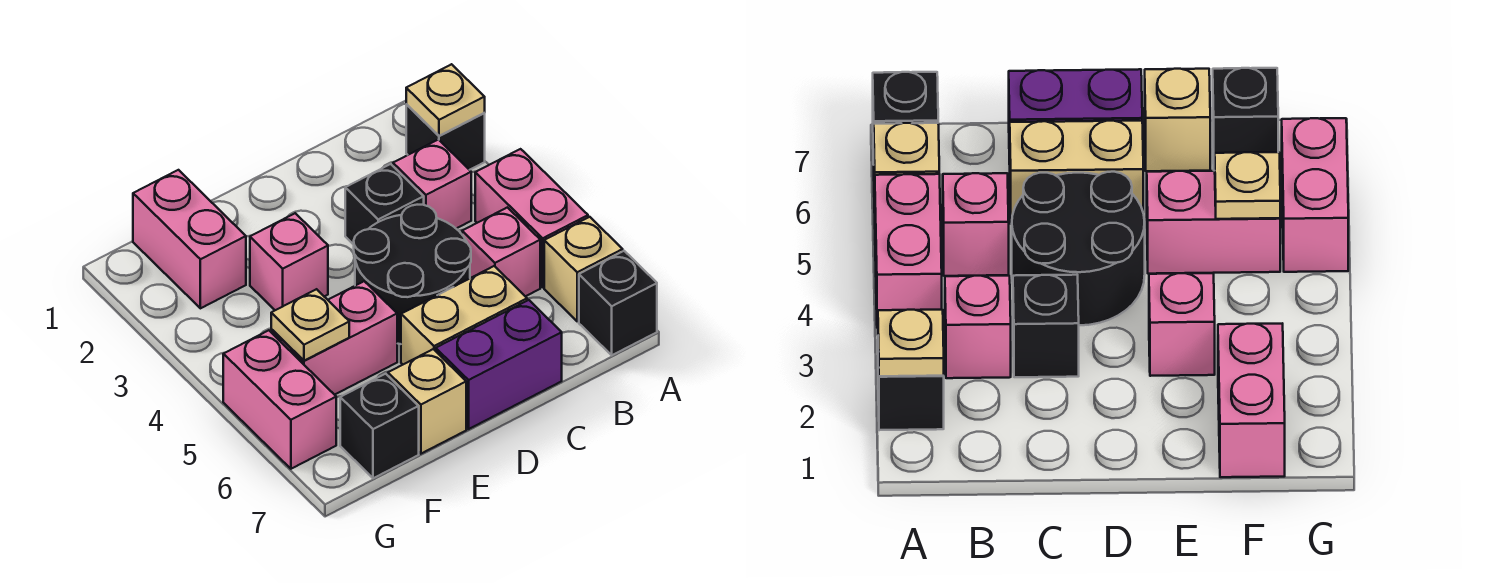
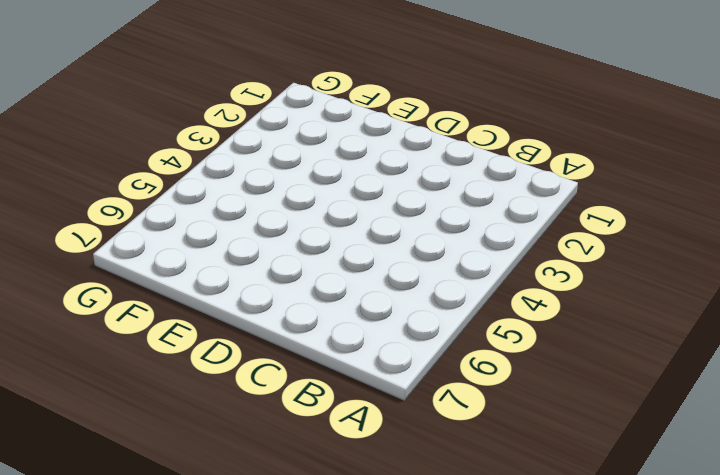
none -> black 1x1 brick [406,104,485,170]
none -> pink 1x2 brick [475,149,588,287]
none -> tan 1x1 brick [544,217,623,321]

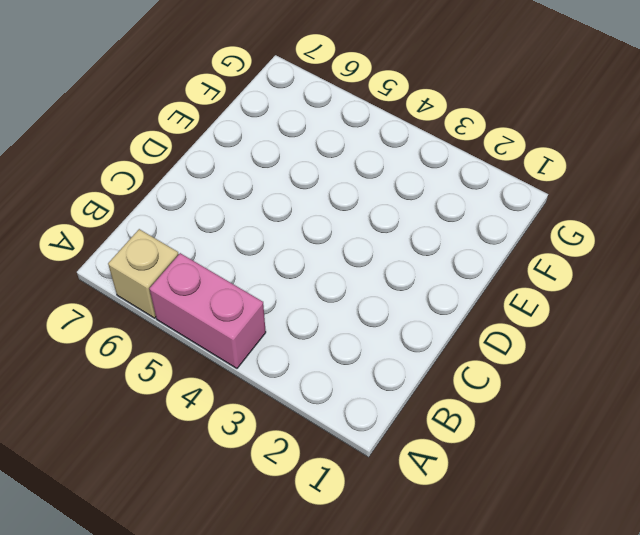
none -> black 1x1 brick [406,104,485,170]
none -> black 1x1 brick [579,251,657,355]
none -> pink 1x1 brick [393,139,471,228]

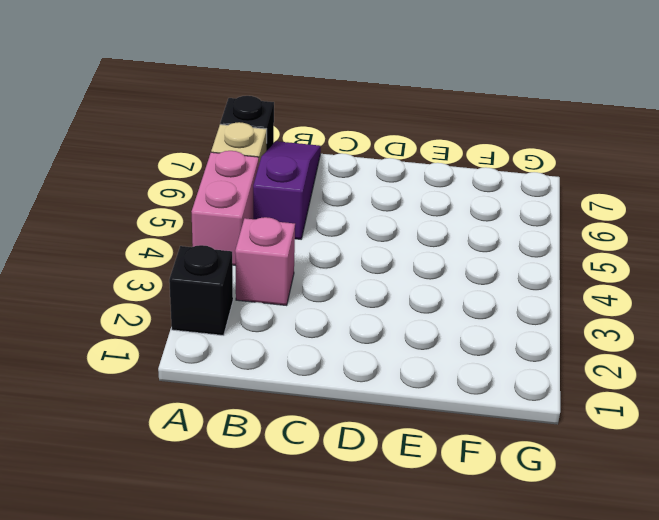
purple 1x3 slope [253,141,321,239] -> pink 1x1 brick [462,207,540,296]
none -> black 1x1 brick [345,164,424,245]
none -> black 2x2 round brick [354,205,471,344]
none -> tan 1x2 brick [401,266,527,364]

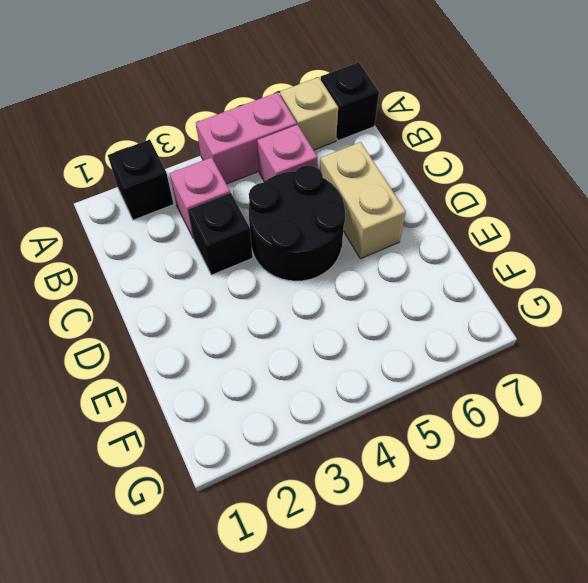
none -> purple 1x2 brick [436,300,562,429]
none -> pink 1x1 brick [250,213,328,310]
none -> pink 1x2 brick [271,281,397,395]

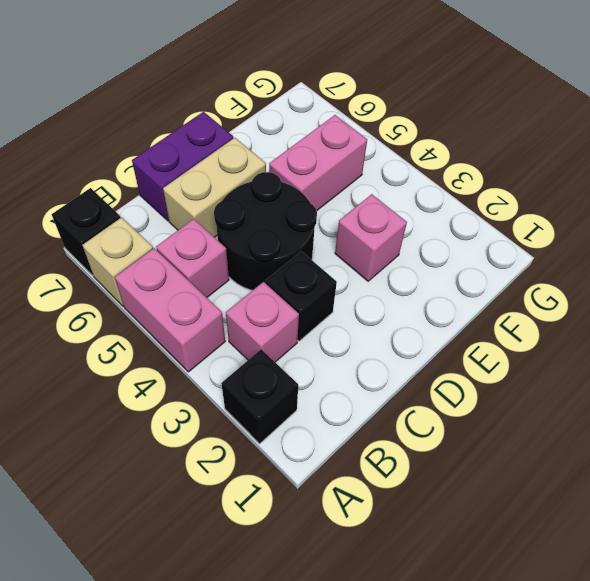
none -> tan 1x1 brick [388,349,466,454]
none -> pink 1x2 brick [133,170,246,308]
none -> black 1x1 brick [340,374,419,478]

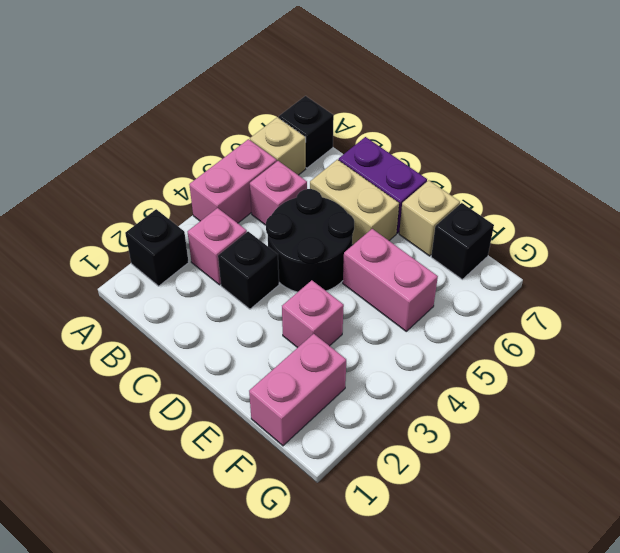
none -> pink 1x2 brick [223,330,336,469]
none -> tan 1x1 plate [406,64,485,136]
none -> tan 1x1 plate [271,289,349,361]

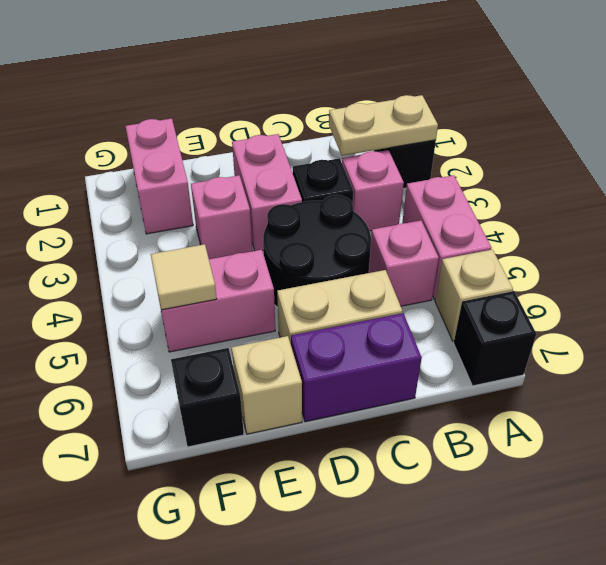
tan 1x2 plate [329,95,438,156] -> tan 1x1 plate [406,64,485,136]
pink 1x2 brick [232,134,302,251] -> pink 1x2 brick moved to [223,330,336,469]
tan 1x1 tile [151,244,217,310] -> tan 1x1 plate [271,289,349,361]

